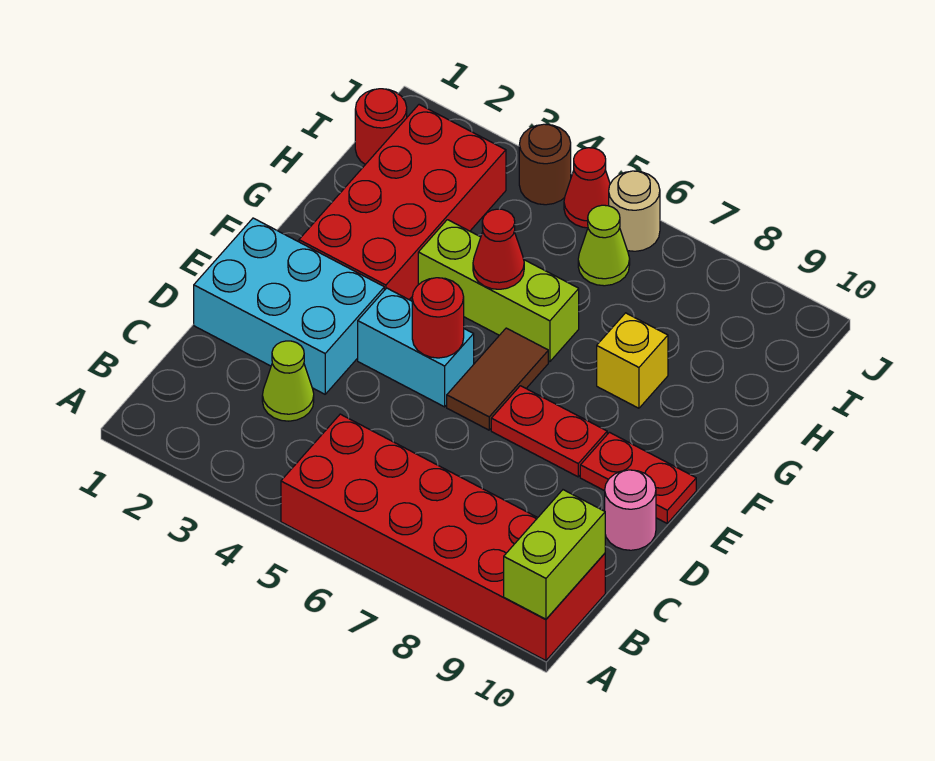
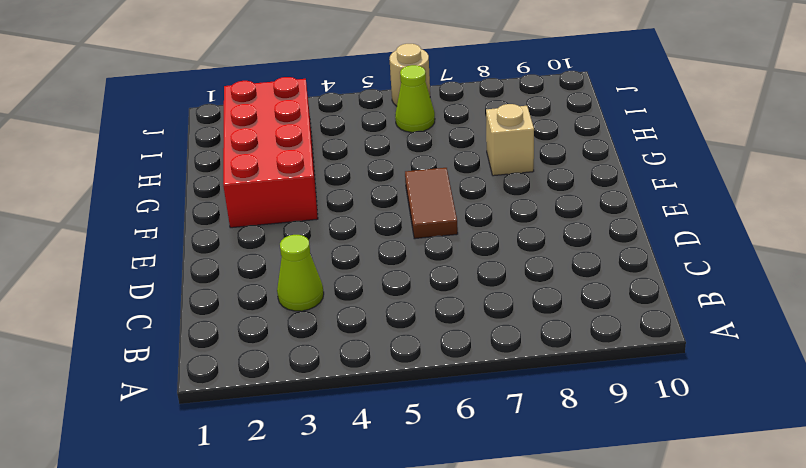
tan 1x1 brick [486,104,534,176] -> yellow 1x1 brick [597,313,668,408]
none -> red 2x6 brick [281,414,605,661]
none -> cyan 2x3 brick [194,218,384,394]
none -> pink 1x1 round brick [605,470,656,550]

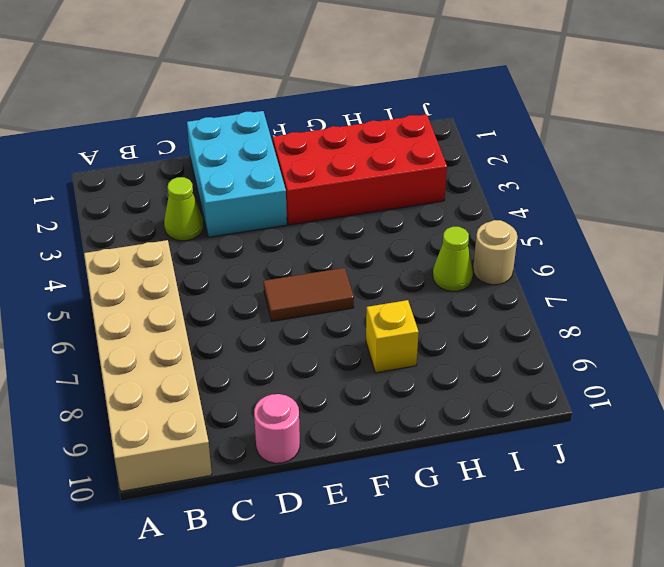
tan 2x6 brick [84,240,212,491] -> red 2x6 brick [281,414,605,661]
none -> cyan 1x2 brick [358,288,474,407]
none -> red 1x2 plate [491,386,607,477]
none -> red 1x2 plate [580,432,696,523]

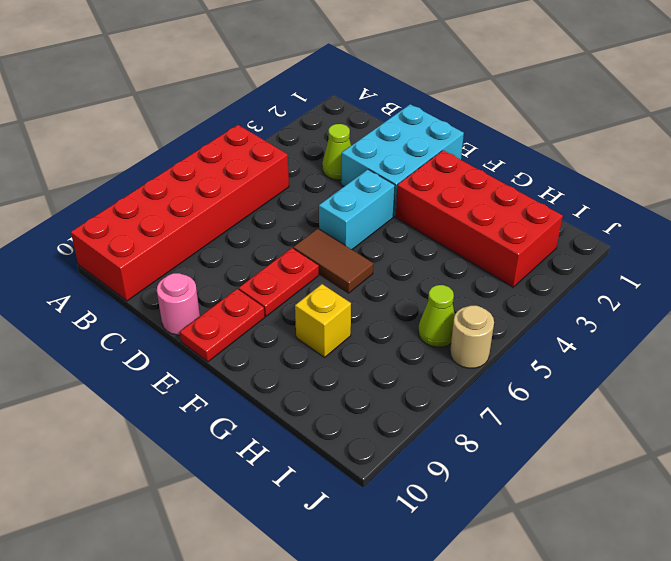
none -> lime 1x3 brick [418,220,579,362]
none -> red 1x1 round brick [355,89,407,164]
none -> brown 1x1 round brick [519,124,571,205]

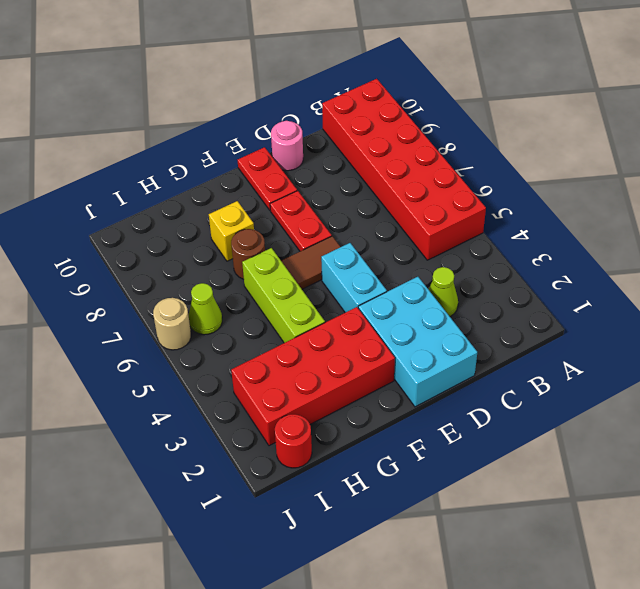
brown 1x1 round brick [231,229,265,279] -> brown 1x1 round brick moved to [519,124,571,205]
none -> red 1x1 cone [564,148,610,228]
none -> lime 1x2 brick [504,490,605,619]
none -> red 1x1 round brick [412,278,464,358]

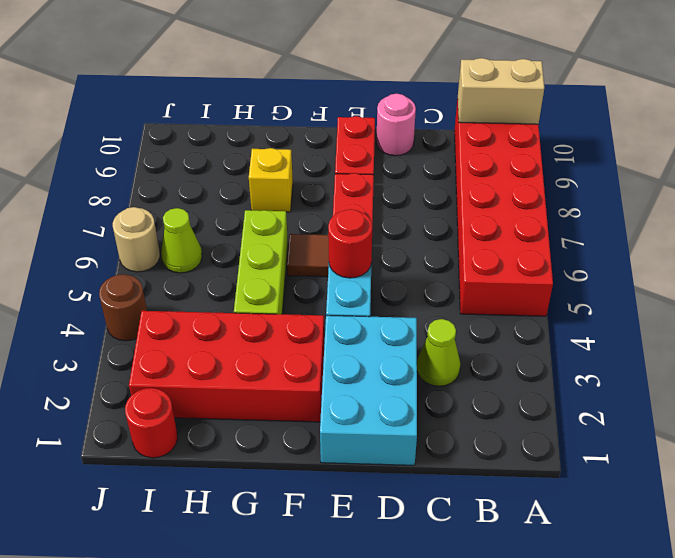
tan 1x2 brick [458,58,544,124] -> lime 1x2 brick [504,490,605,619]
none -> red 1x1 cone [564,148,610,228]
none -> red 1x1 cone [473,209,524,289]

